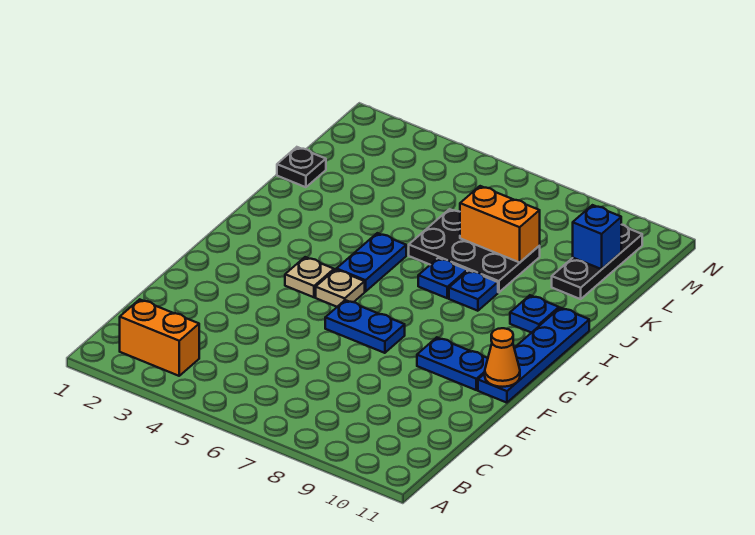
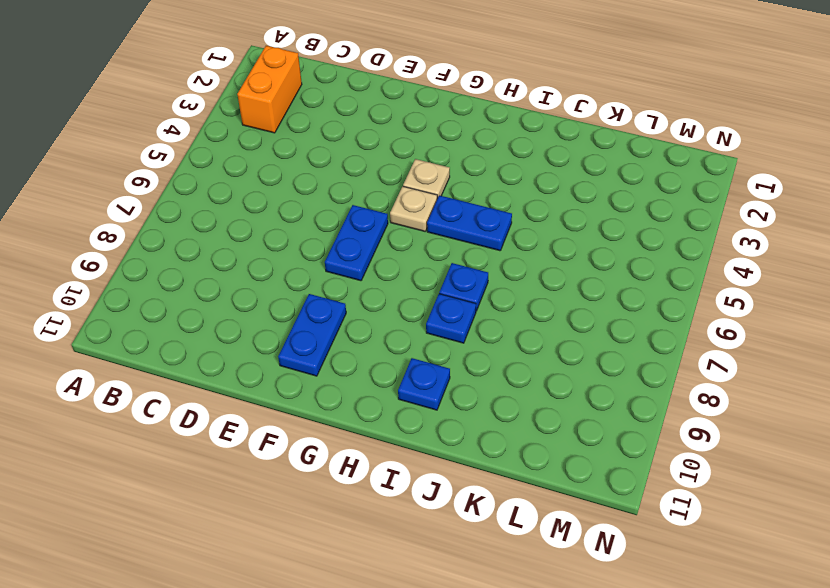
none -> blue 1x4 plate [478,308,589,403]
none -> black 2x3 plate [409,209,540,293]
none -> black 1x1 plate [277,147,326,187]

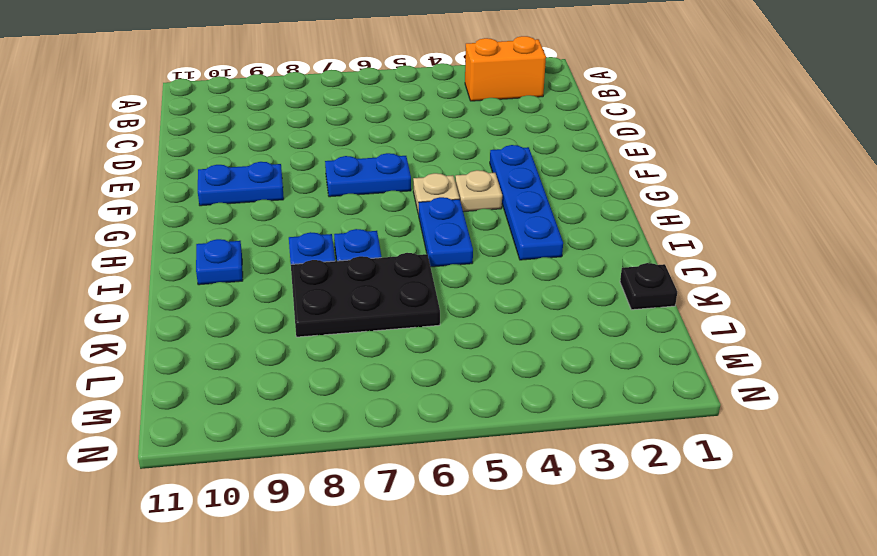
blue 1x4 plate [490,145,563,260] -> blue 1x4 plate moved to [478,308,589,403]
none -> black 1x3 plate [552,225,642,299]
none -> orange 1x1 cone [485,328,520,387]
none -> orange 1x2 brick [460,186,540,262]

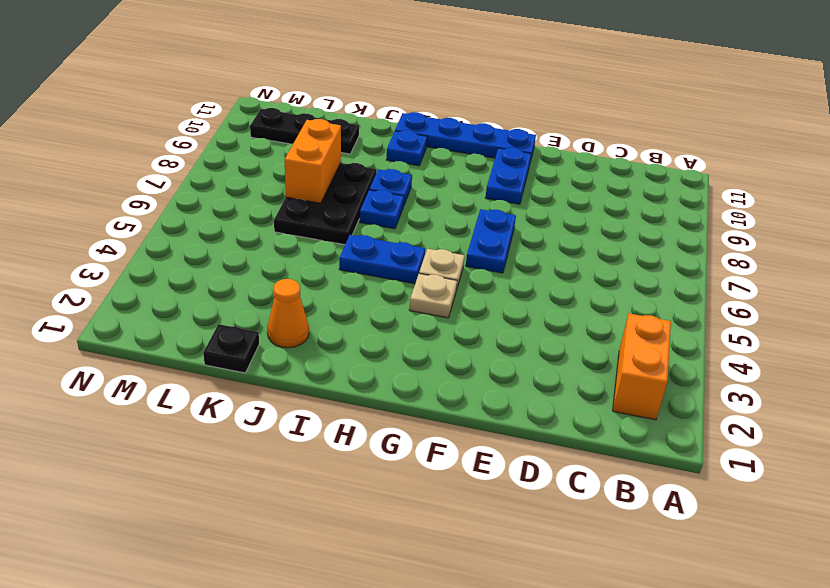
orange 1x1 cone [267,279,309,348] -> orange 1x1 cone moved to [485,328,520,387]
none -> blue 1x1 brick [573,205,621,269]

